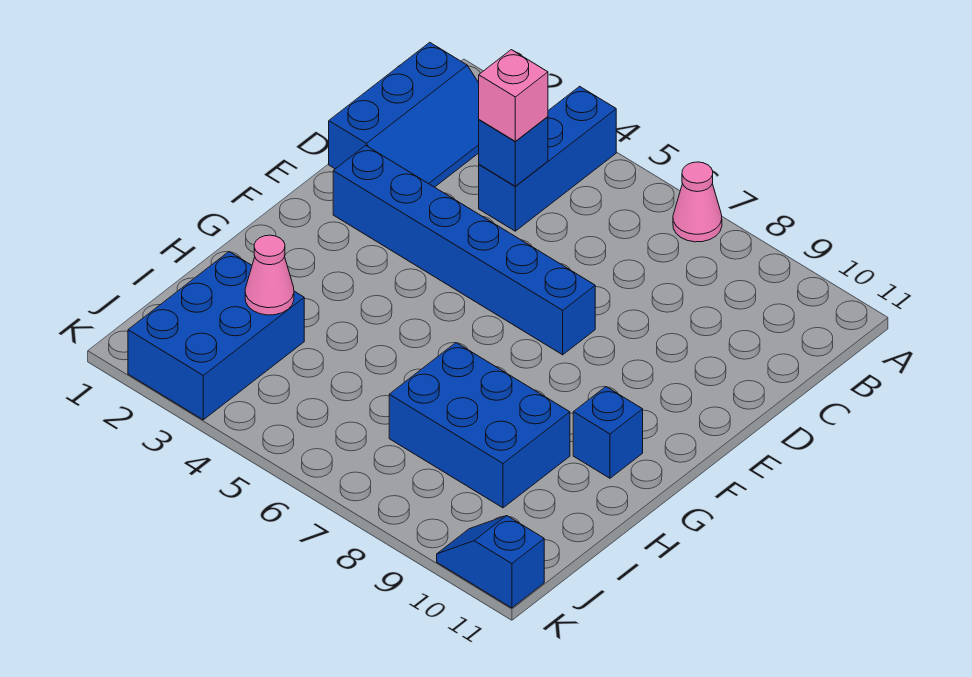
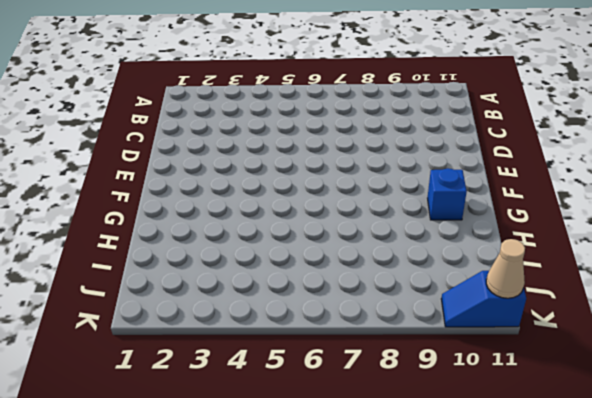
tan 1x1 cone [486,239,525,298] -> none
none -> blue 1x3 brick [479,86,616,231]
none -> pink 1x1 cone [673,162,722,242]

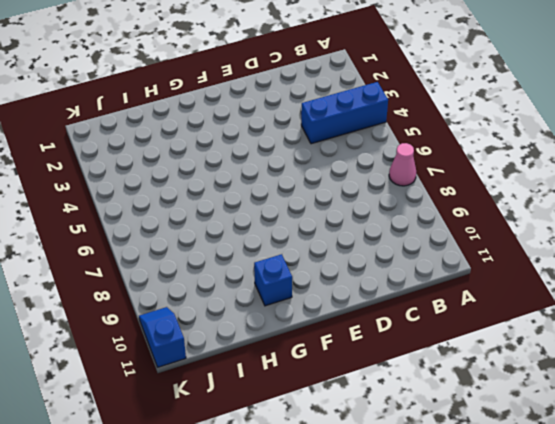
none -> blue 2x3 slope [329,42,479,187]
none -> blue 1x6 brick [333,146,595,355]

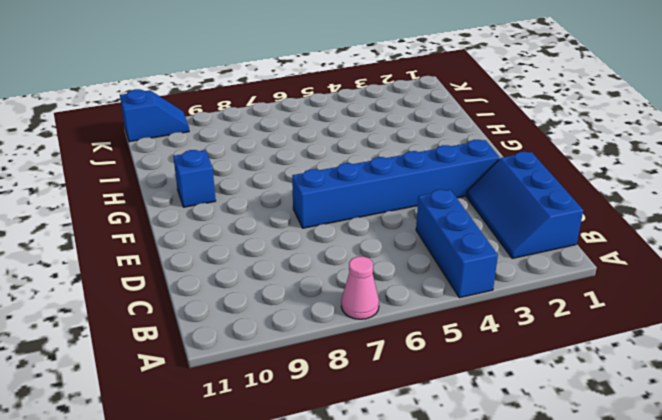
none -> blue 2x3 brick [389,343,570,508]
none -> blue 2x3 brick [128,252,304,420]

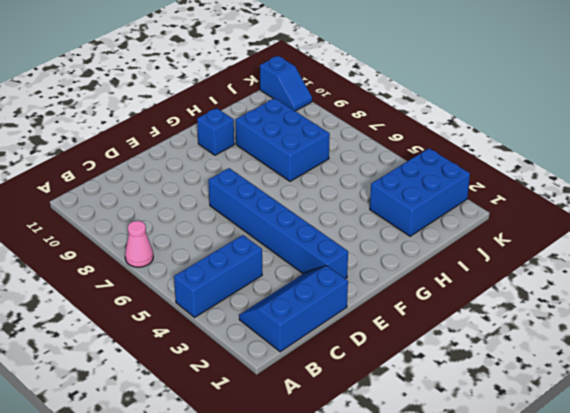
none -> blue 1x1 brick [479,117,548,186]
none -> pink 1x1 cone [245,235,294,315]

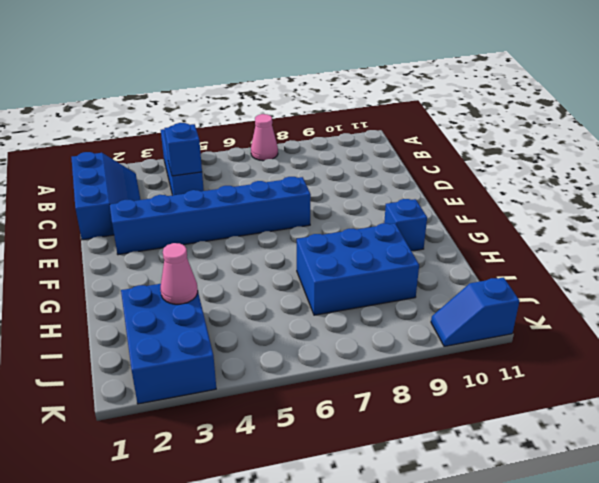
none -> pink 1x1 brick [479,50,548,141]

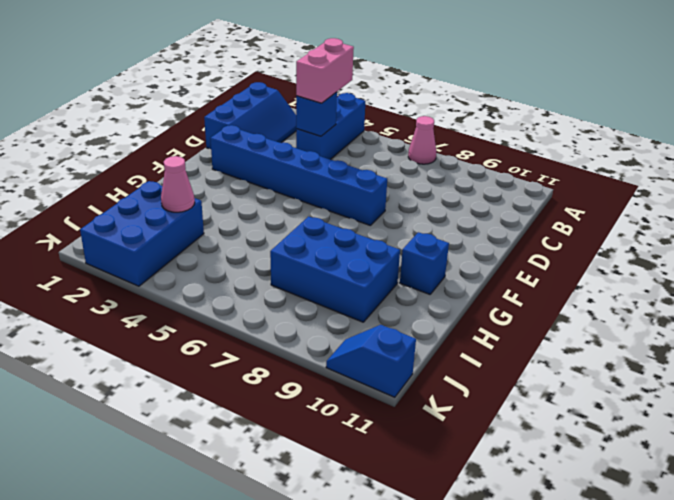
pink 1x2 brick [296,38,354,103] -> pink 1x1 brick [479,50,548,141]

